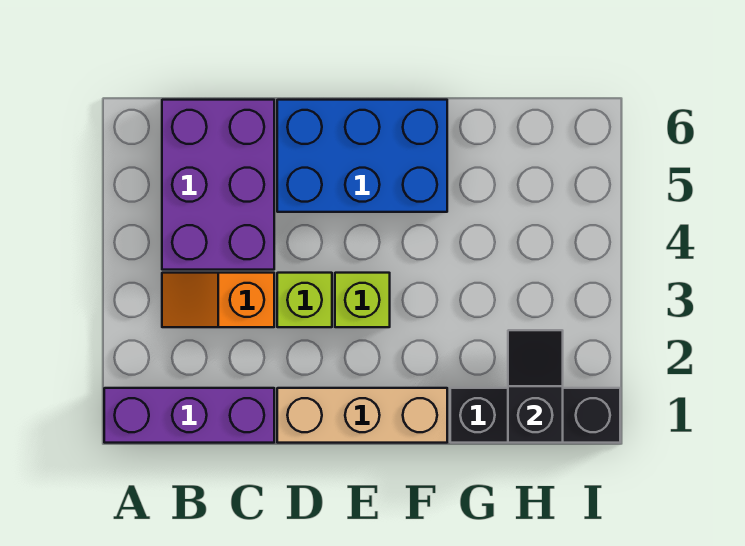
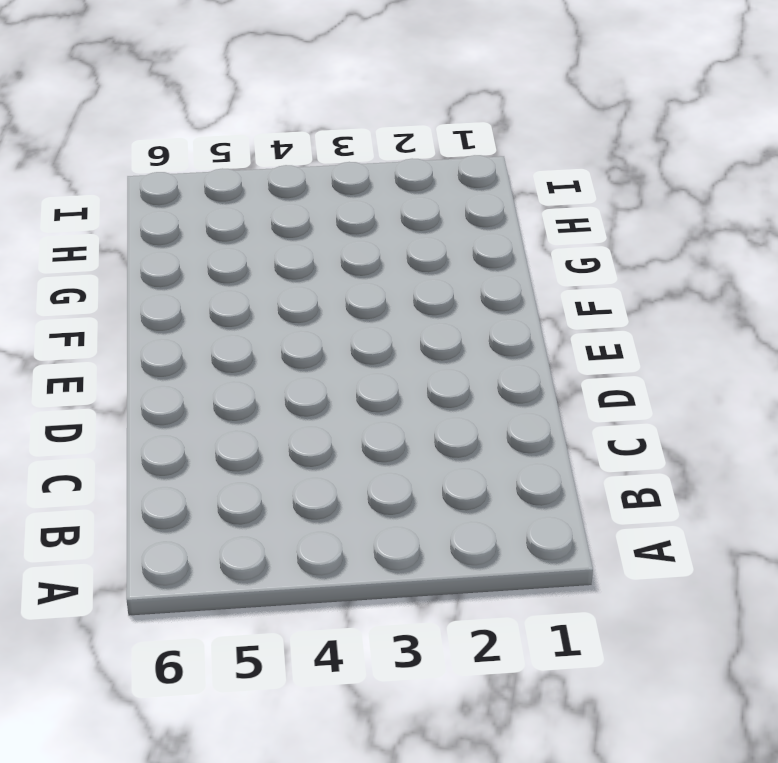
none -> purple 1x3 brick [104,388,274,443]
none -> orange 1x2 slope [162,273,274,327]

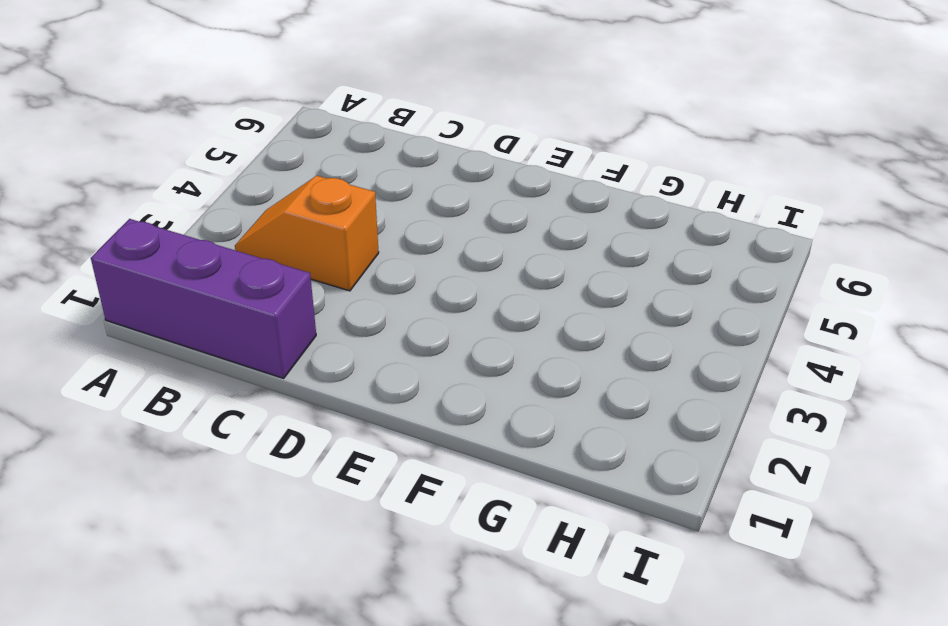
none -> purple 2x3 brick [162,100,274,270]
none -> tan 1x3 brick [277,388,447,443]

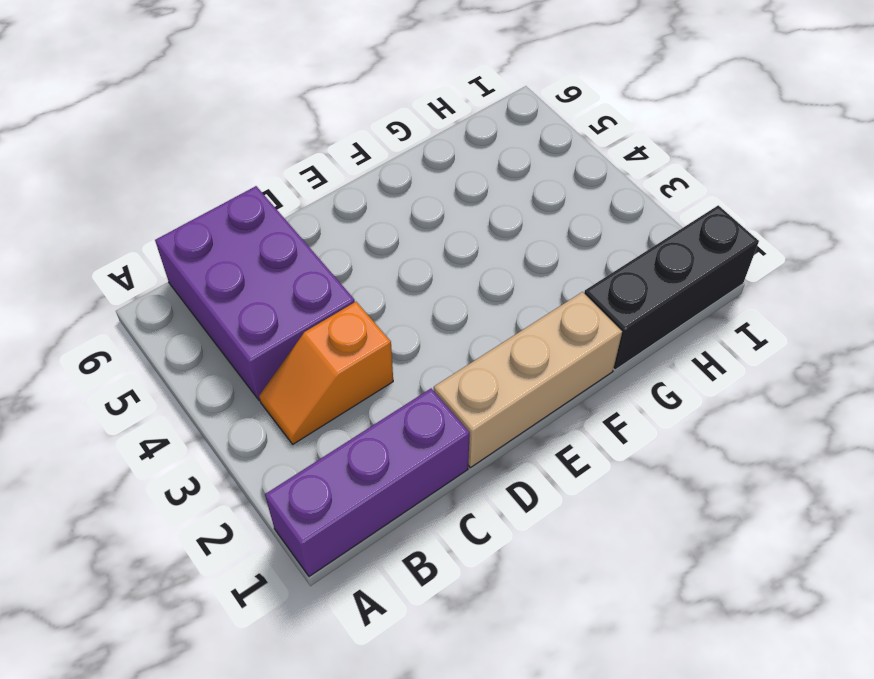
none -> lime 1x1 brick [277,273,332,327]
none -> blue 2x3 brick [277,100,447,212]

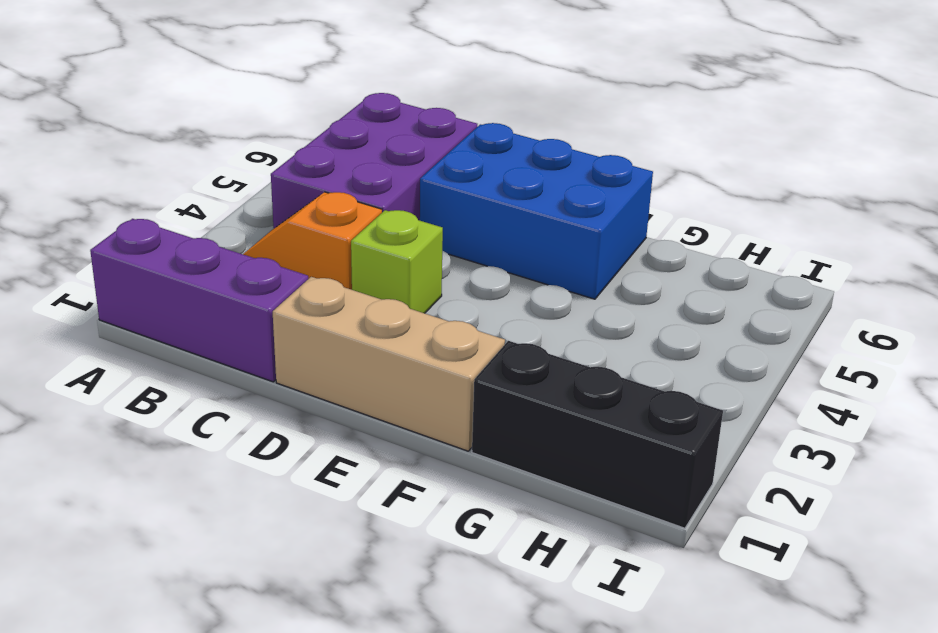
none -> lime 1x1 brick [335,273,390,327]
none -> black 1x2 slope [508,330,563,443]

